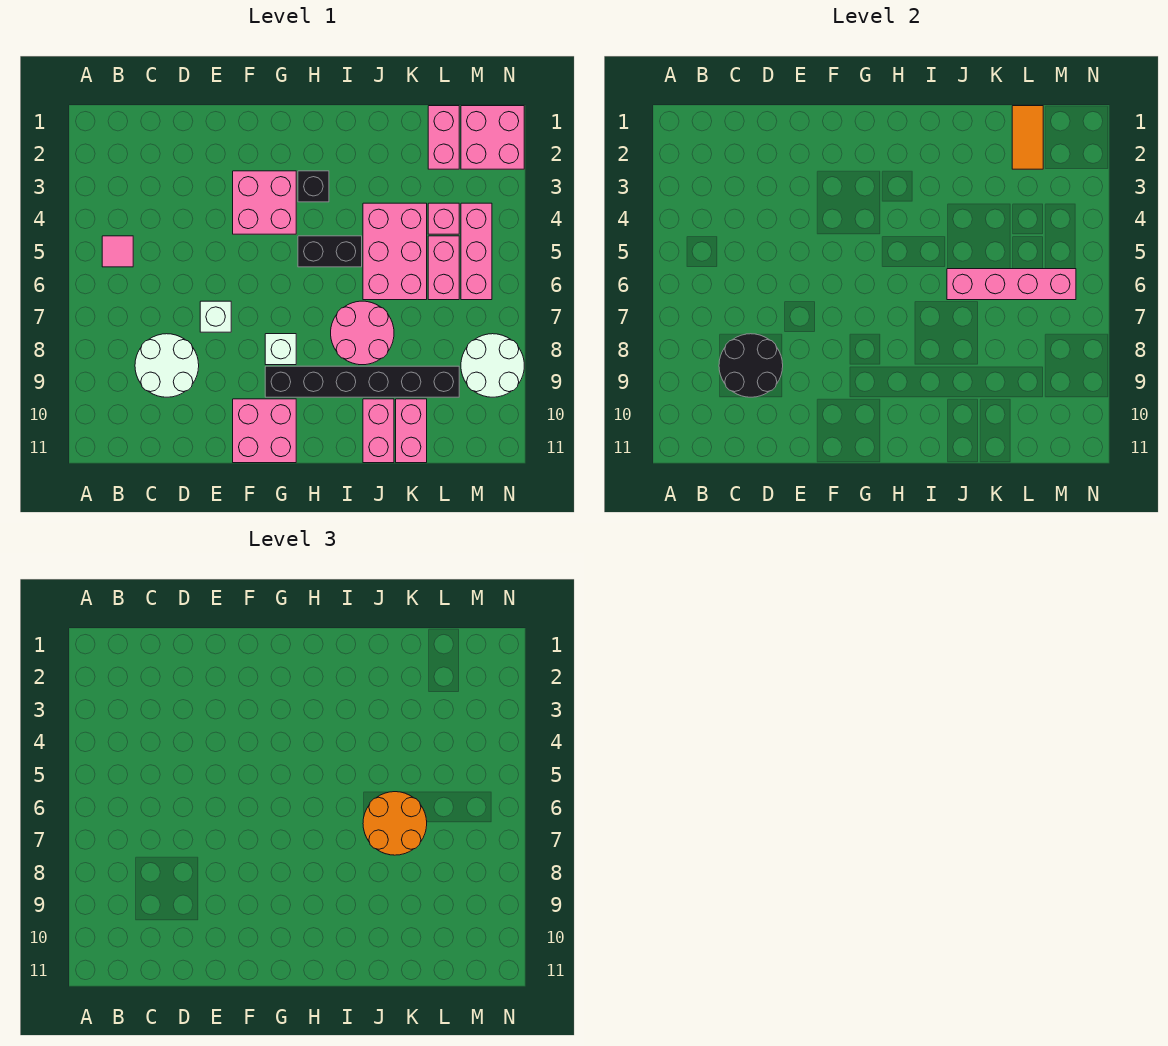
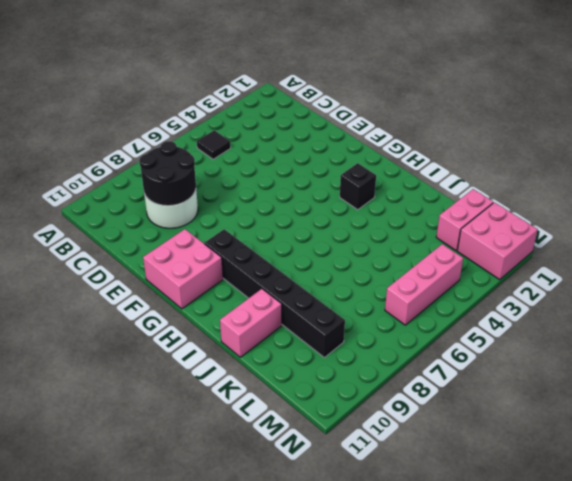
black 1x1 tile [197,130,231,159] -> pink 1x1 tile [102,236,133,267]
none -> white 1x1 brick [200,301,231,332]
none -> pink 2x2 brick [233,171,296,234]
none -> white 1x1 brick [265,334,296,365]

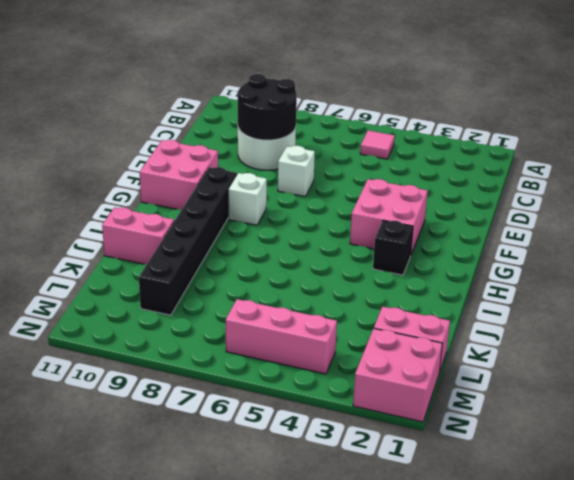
none -> black 1x2 brick [298,236,362,267]
none -> pink 2x2 round brick [331,301,394,365]
none -> pink 2x3 brick [363,203,427,300]

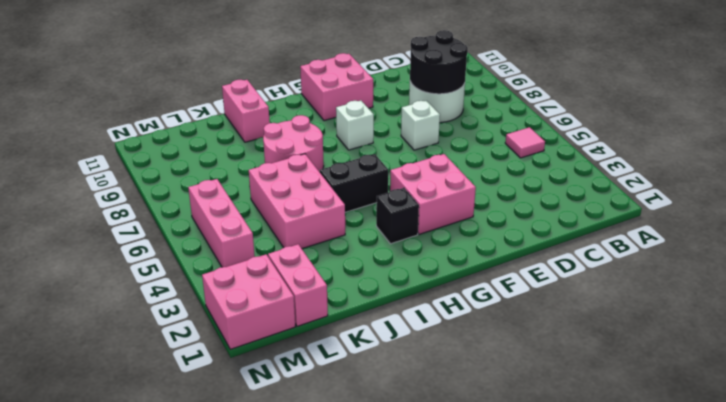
none -> black 1x6 brick [265,366,459,397]
none -> pink 1x2 brick [396,399,427,463]
none -> pink 1x1 brick [428,203,459,234]

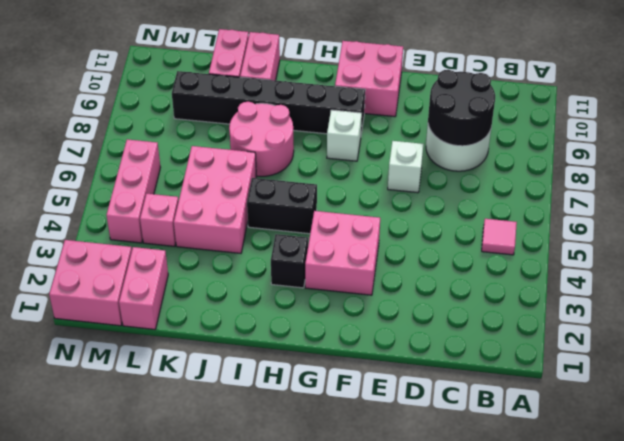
none -> pink 1x2 brick [428,236,459,300]
none -> white 2x2 round brick [461,334,524,397]
none -> pink 1x4 brick [947,269,1076,300]

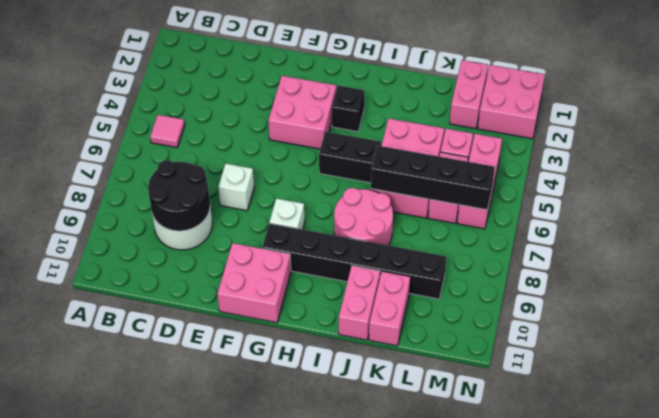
black 1x4 brick [371,146,495,210] -> pink 1x4 brick [947,269,1076,300]
none -> white 2x2 round brick [461,334,524,397]
none -> orange 1x2 tile [1012,106,1043,169]
none -> orange 2x2 round brick [363,792,427,855]

